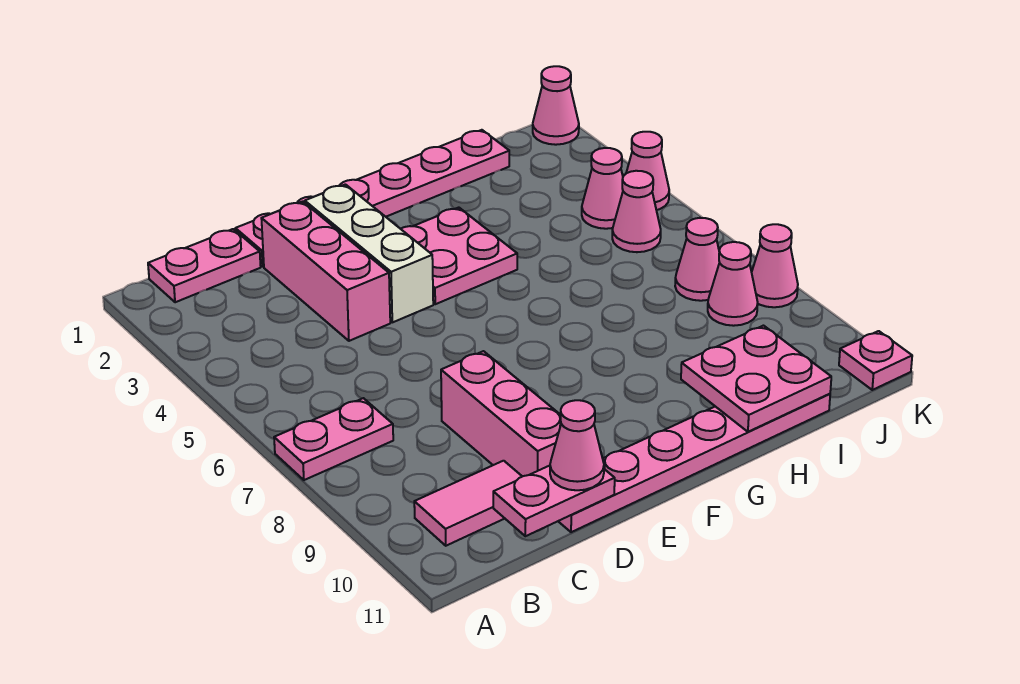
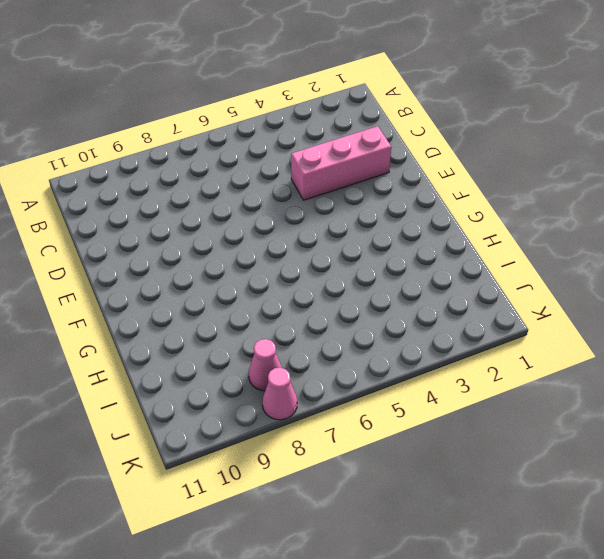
none -> pink 1x2 plate [274,398,393,480]
none -> pink 1x2 plate [148,229,261,302]
none -> pink 1x2 tile [414,461,522,546]

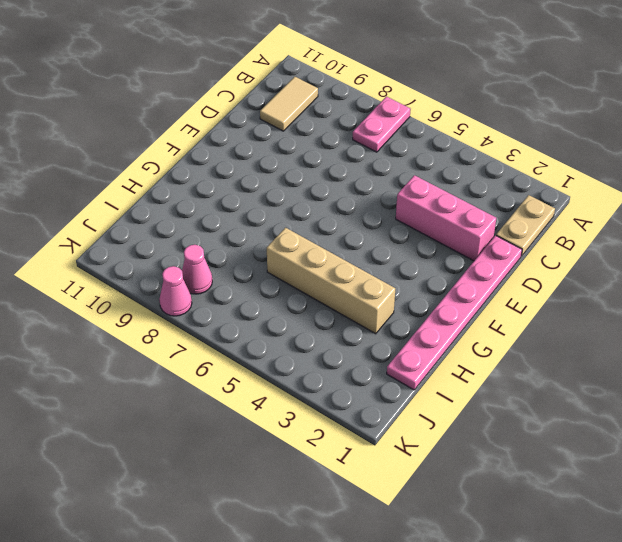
tan 1x2 plate [496,195,555,256] -> pink 1x2 plate [148,229,261,302]
tan 1x2 tile [260,77,318,131] -> pink 1x2 tile [414,461,522,546]
tan 1x4 brick [267,228,395,334] -> none
none -> pink 1x3 brick [441,351,561,477]
none -> pink 1x6 plate [558,394,830,532]
none -> white 1x3 brick [305,184,433,322]

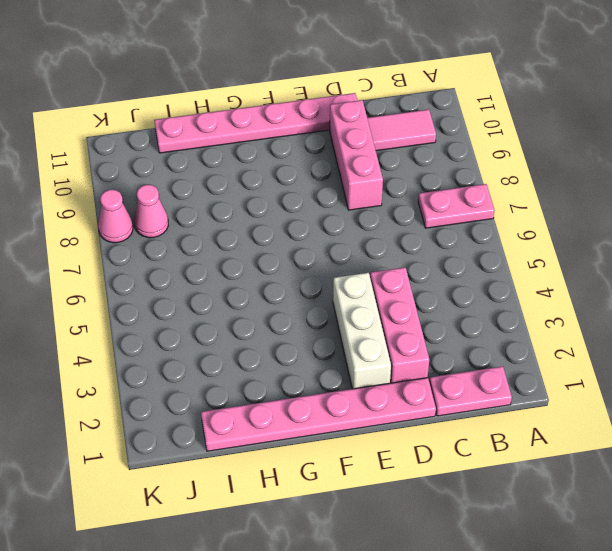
none -> pink 2x2 plate [401,208,517,304]
none -> pink 1x1 cone [582,148,623,229]
none -> pink 1x1 cone [612,171,661,252]

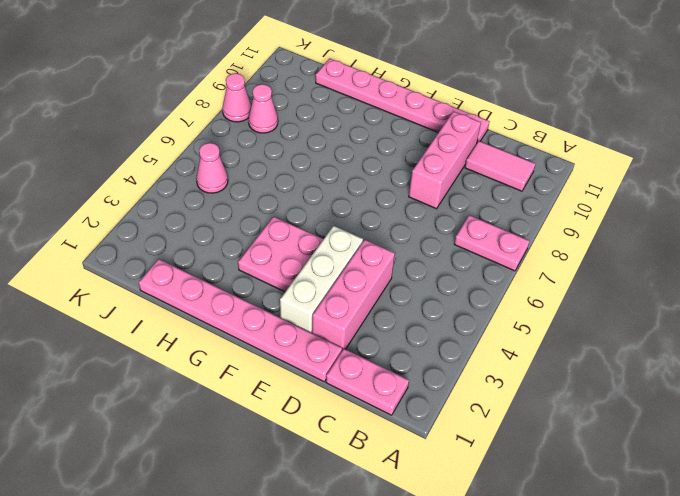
none -> pink 1x1 cone [582,148,623,229]
none -> pink 1x1 cone [675,218,720,301]
none -> pink 1x1 cone [533,66,579,145]

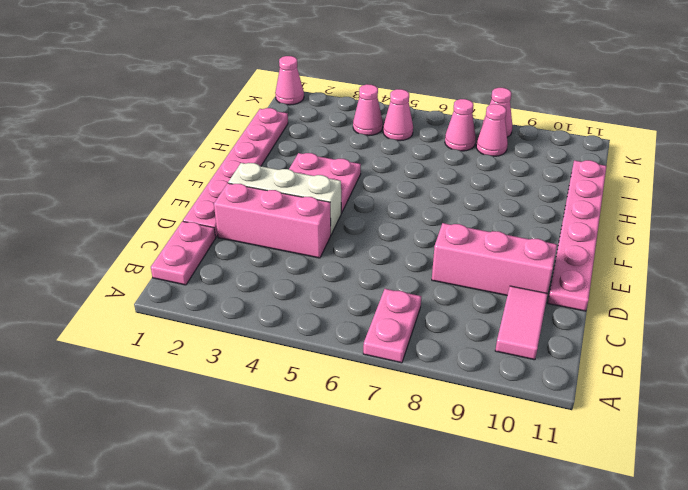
none -> pink 1x1 cone [626,132,669,210]
none -> pink 1x1 plate [839,331,912,390]
none -> pink 1x2 plate [493,466,615,536]

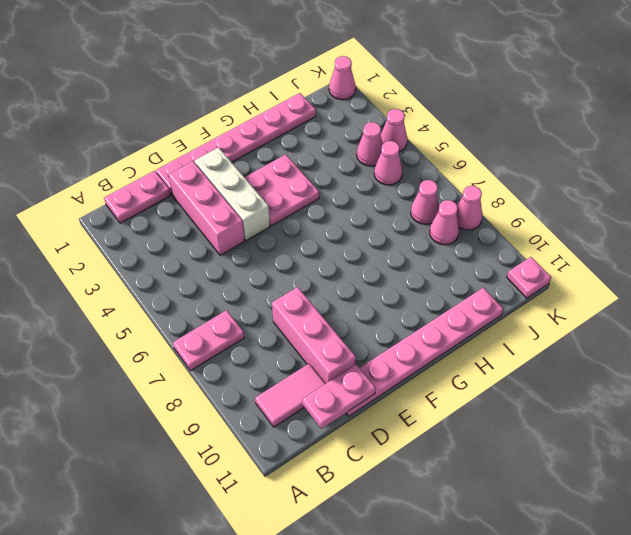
none -> pink 2x2 plate [681,326,831,432]
none -> pink 1x1 cone [550,400,604,490]

